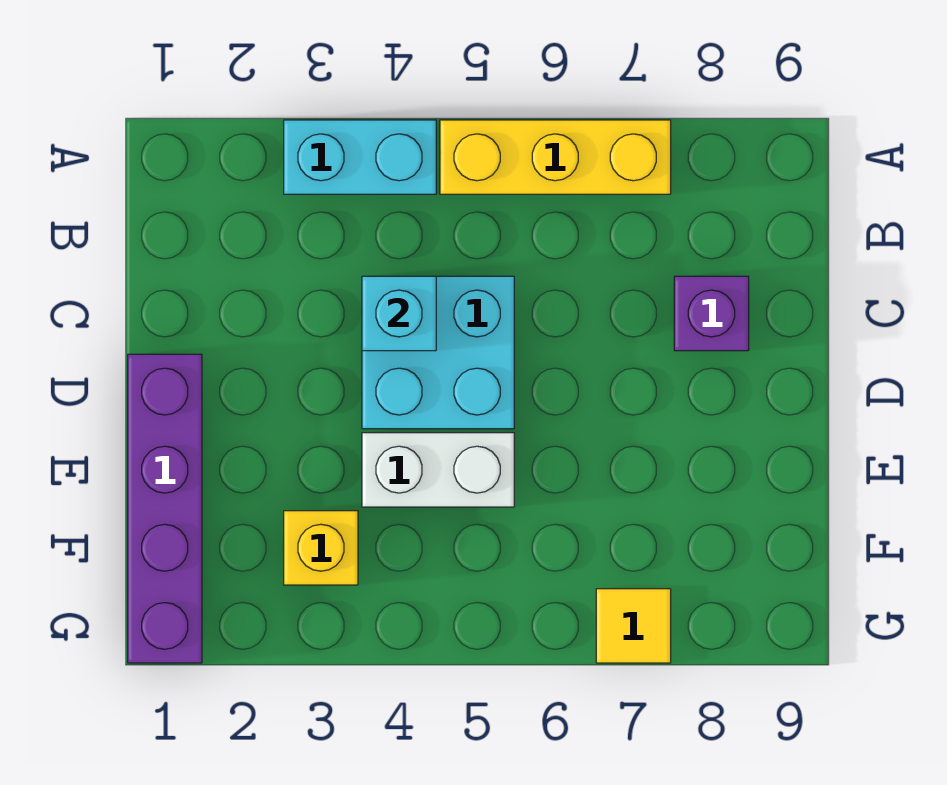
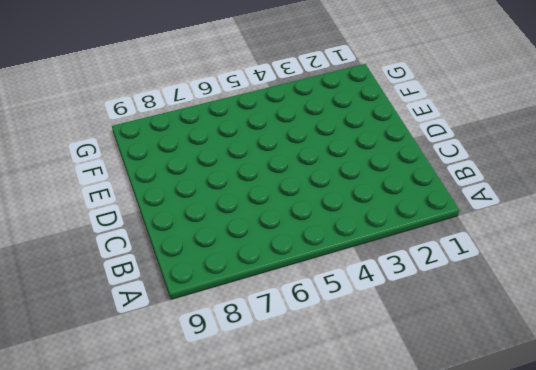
none -> cyan 1x2 brick [284,120,436,194]
none -> yellow 1x3 brick [440,120,671,194]

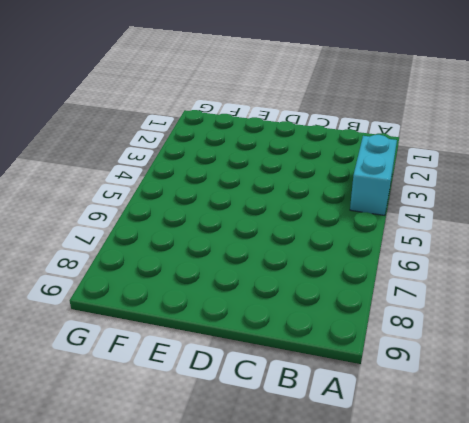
none -> yellow 1x3 brick [440,120,671,194]
none -> cyan 2x2 brick [362,276,514,429]

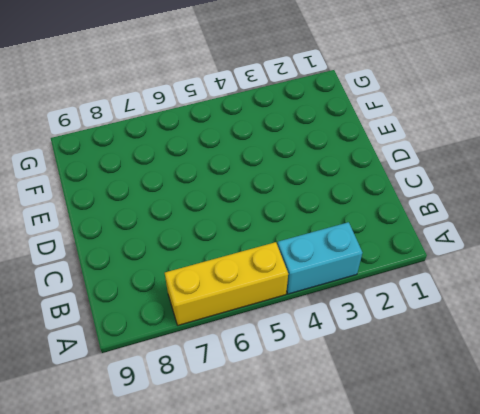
none -> cyan 2x2 brick [362,276,514,429]
none -> purple 1x1 brick [674,276,749,351]

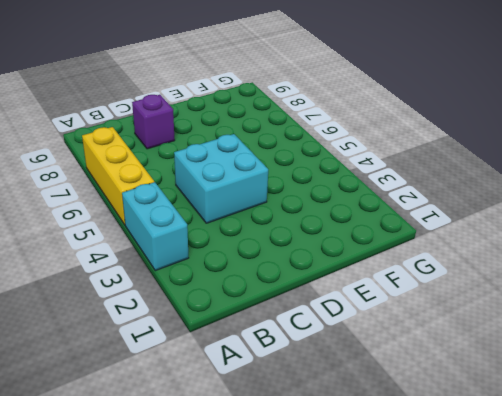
none -> purple 1x4 brick [128,354,202,663]
none -> white 1x2 brick [362,433,514,507]

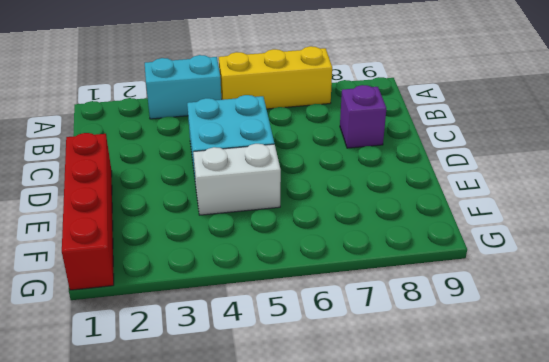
red 1x4 brick [62,133,114,290] -> purple 1x4 brick [128,354,202,663]
none -> yellow 1x1 brick [284,511,358,585]
none -> yellow 1x1 tile [596,589,671,663]

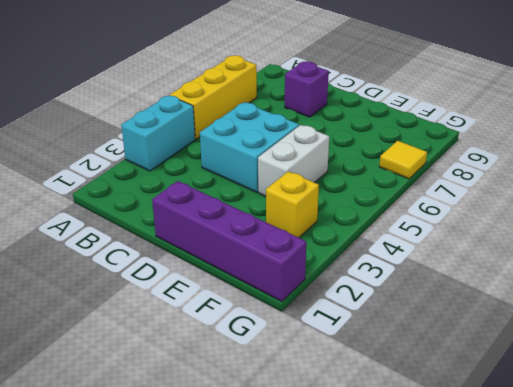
none -> cyan 1x1 brick [362,276,436,351]

